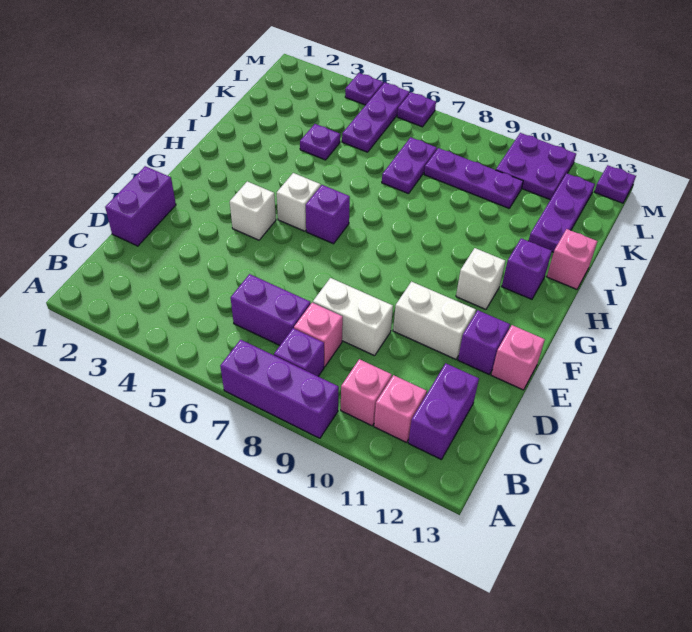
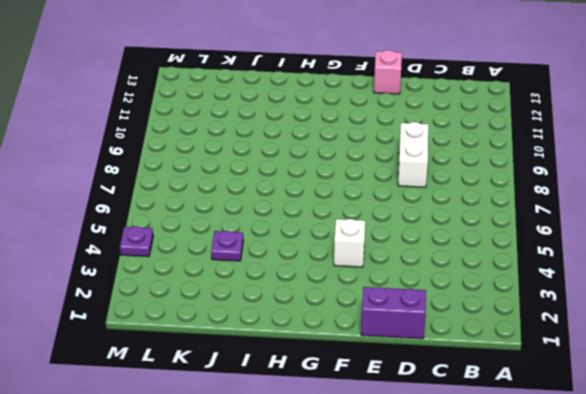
none -> purple 1x3 brick [220,340,339,438]
none -> purple 1x1 brick [274,328,324,376]
none -> pink 1x1 brick [341,359,392,426]

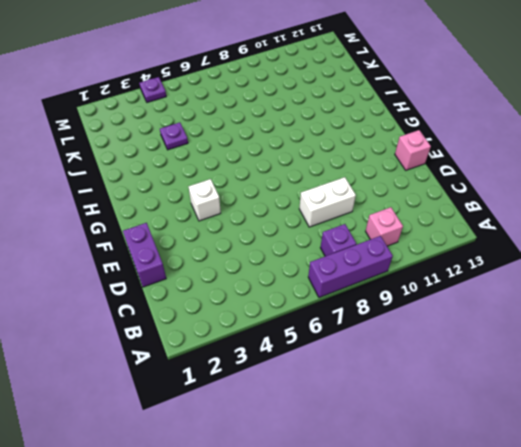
none -> pink 1x1 brick [374,375,427,443]
none -> purple 1x2 brick [408,363,479,460]
none -> purple 1x2 brick [231,274,311,345]

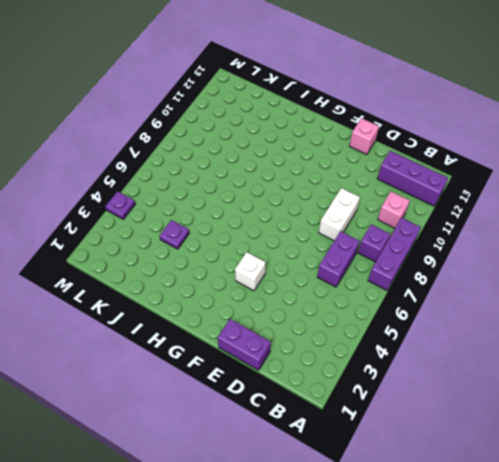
purple 1x3 brick [377,151,448,206] -> purple 1x2 brick [408,363,479,460]
none -> pink 1x1 brick [374,375,427,443]
none -> pink 1x1 brick [294,303,343,367]
none -> white 1x2 brick [393,282,476,359]

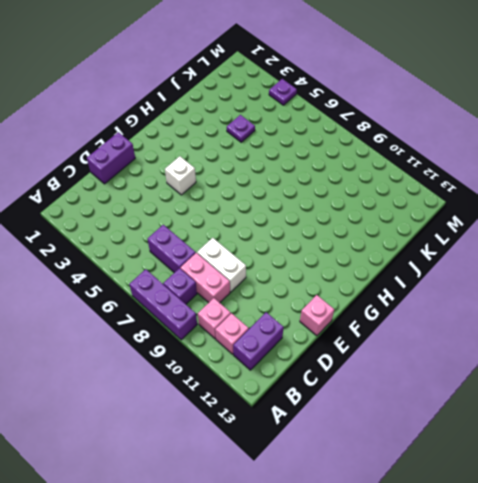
pink 1x2 brick [181,253,230,303] -> pink 1x1 brick [294,303,343,367]
none -> white 1x2 brick [393,282,476,359]
none -> purple 1x1 brick [458,310,510,375]
none -> white 1x1 brick [277,173,321,231]

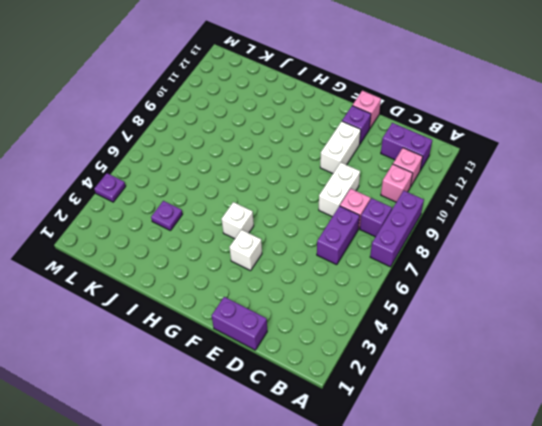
none -> purple 1x1 brick [306,185,350,244]
none -> white 1x1 brick [456,248,505,309]
none -> purple 1x1 brick [502,238,552,299]

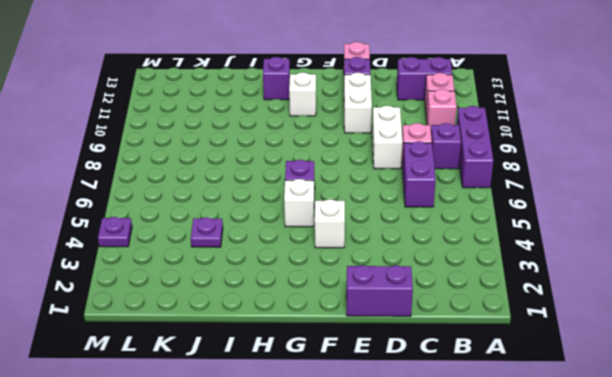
none -> pink 1x1 brick [547,229,598,289]
none -> purple 1x2 plate [382,137,437,194]
none -> purple 1x3 plate [529,173,595,252]

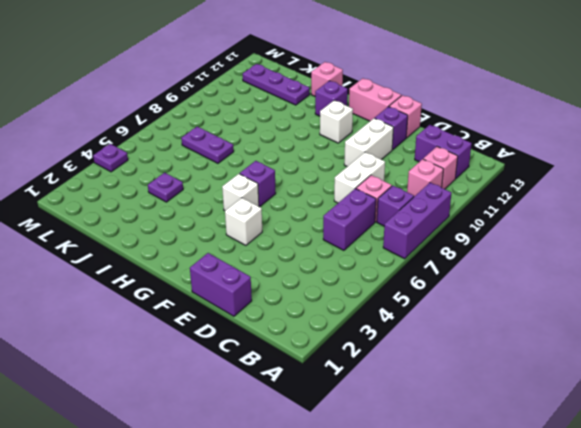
pink 1x2 brick [349,78,401,121] -> none
none -> purple 1x3 plate [342,83,409,152]
none -> purple 1x3 plate [424,148,523,208]
none -> purple 2x2 plate [496,133,576,200]

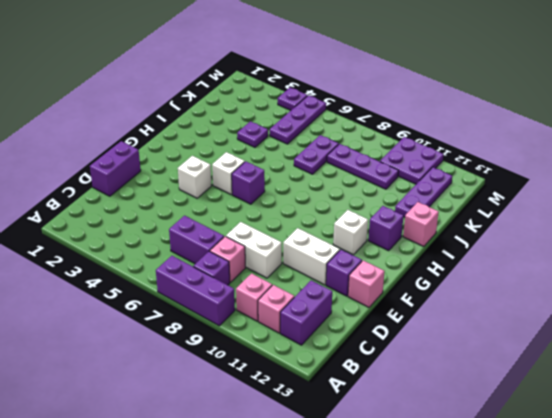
none -> purple 1x1 plate [397,92,436,127]
none -> purple 1x1 plate [595,165,636,203]

